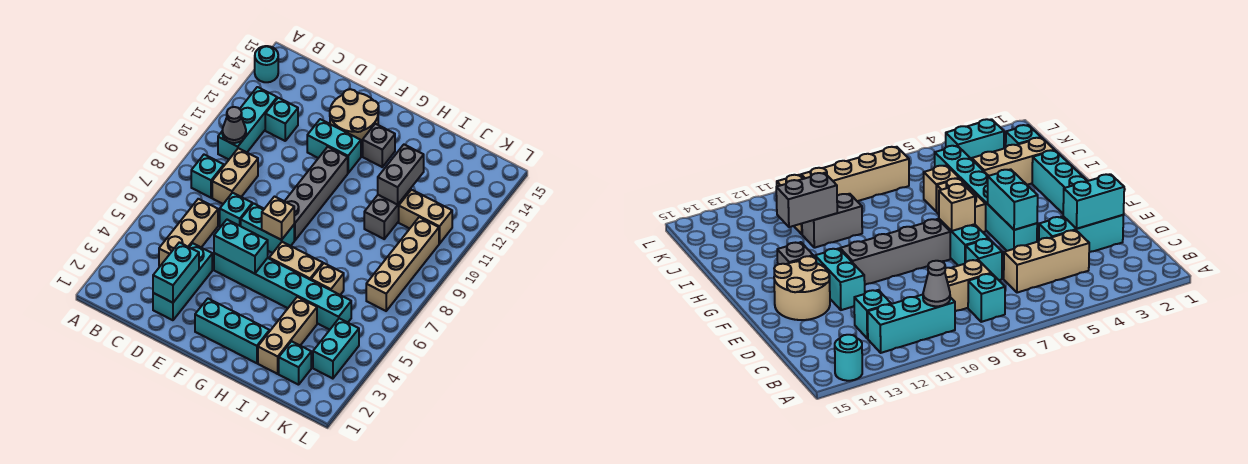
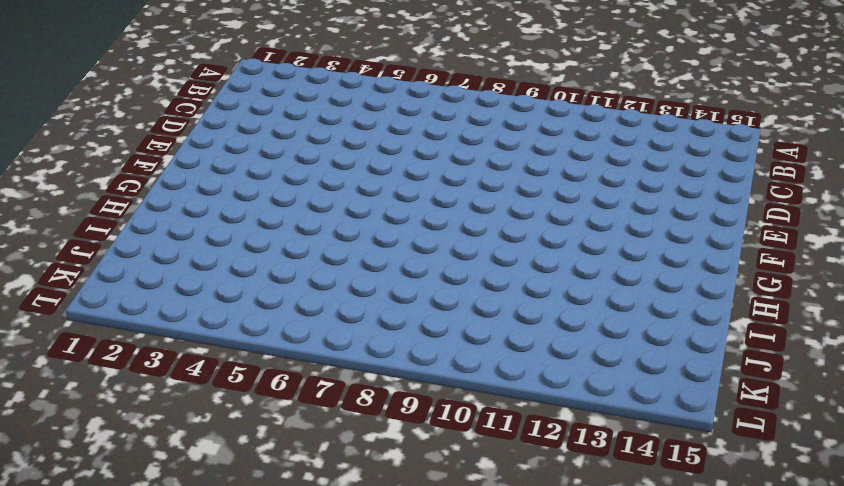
none -> cyan 1x1 round brick [255,46,278,82]
none -> cyan 1x1 brick [191,155,224,198]
none -> cyan 1x3 brick [218,87,277,159]

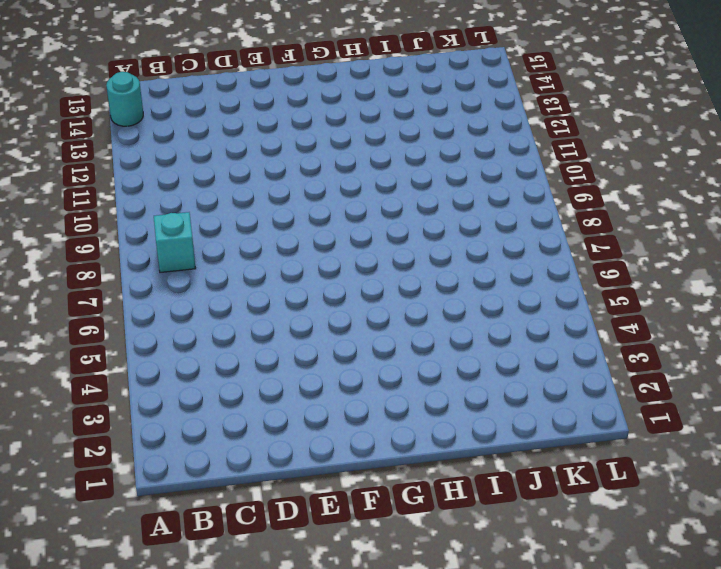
none -> cyan 1x3 brick [218,87,277,159]
none -> tan 1x3 brick [159,199,218,266]
none -> tan 1x2 brick [212,148,258,204]

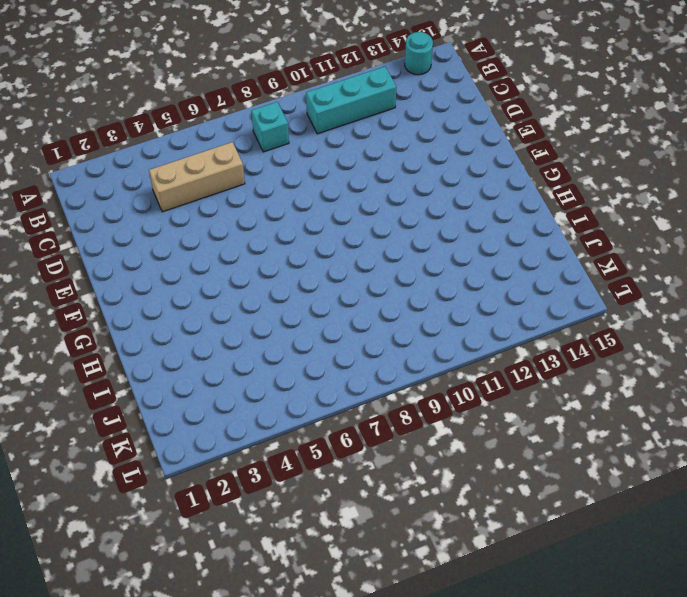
none -> tan 1x2 brick [212,148,258,204]
none -> cyan 1x1 brick [265,98,298,141]
none -> cyan 1x3 brick [153,243,212,320]

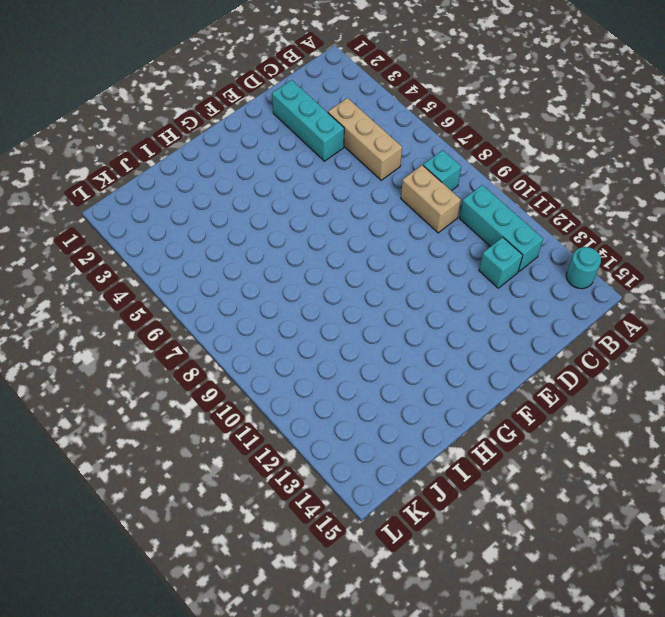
none -> cyan 1x1 brick [220,193,252,226]
none -> cyan 1x6 brick [214,253,351,330]
none -> cyan 1x2 brick [241,203,294,253]

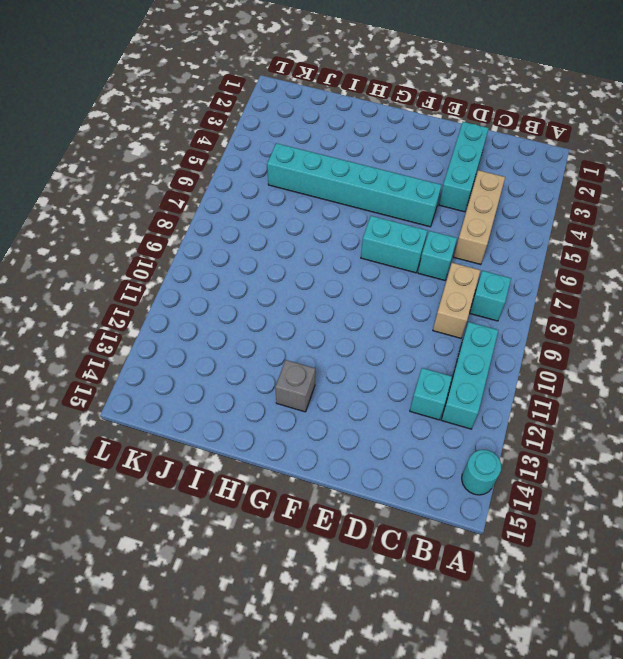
none -> cyan 1x2 brick [307,119,361,173]
none -> tan 2x2 round brick [330,89,379,148]
none -> cyan 1x3 brick [195,299,270,363]

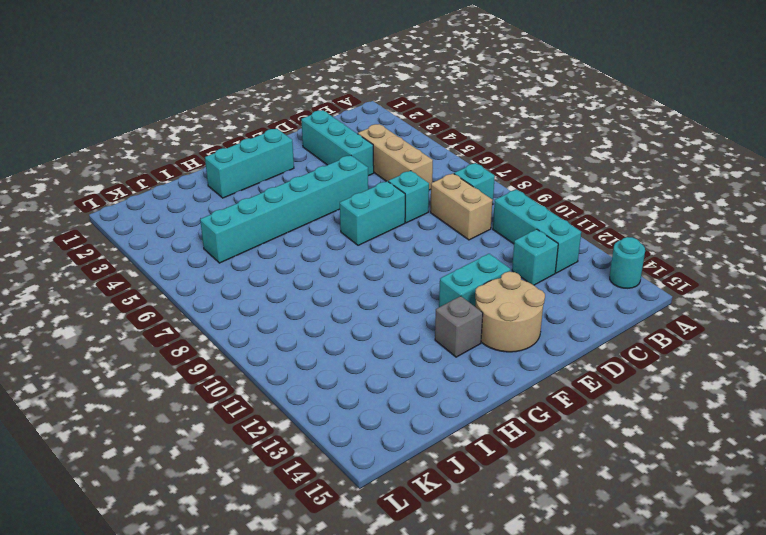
none -> grey 1x4 brick [284,147,348,241]
none -> tan 1x2 brick [269,242,323,280]
none -> tan 1x3 brick [258,297,317,374]

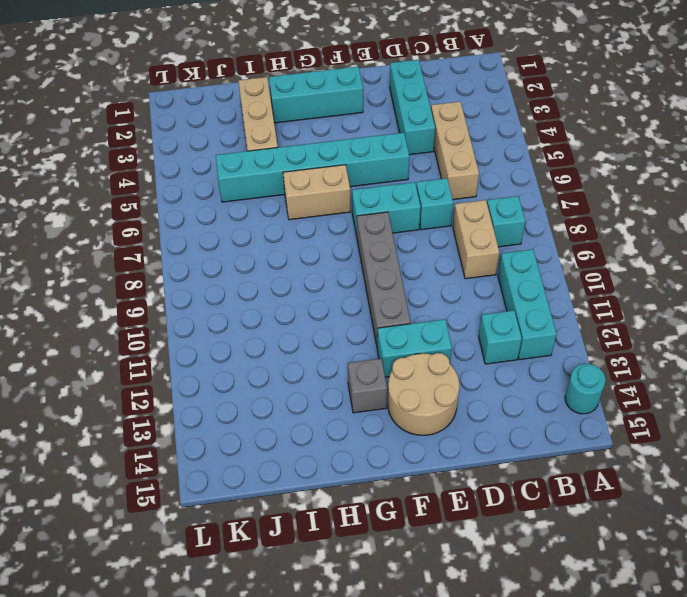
none -> tan 1x1 brick [311,263,344,295]
none -> grey 1x2 brick [364,190,410,239]
none -> cyan 1x1 brick [279,341,311,385]

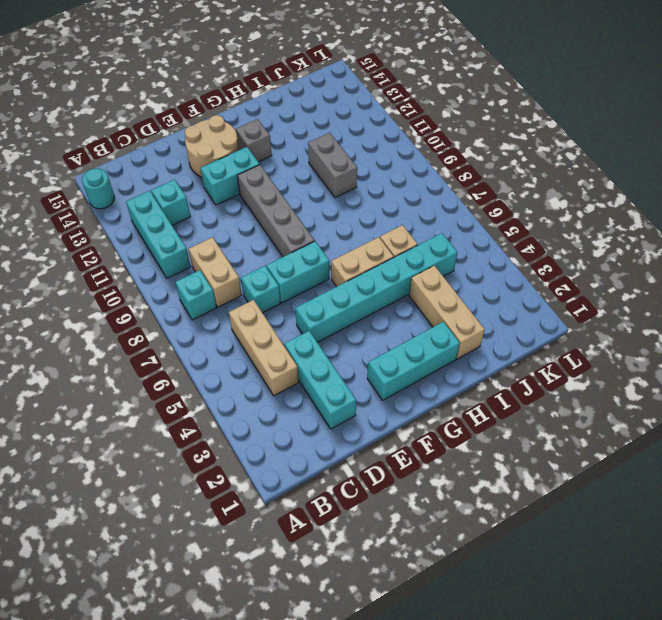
none -> cyan 1x1 brick [279,341,311,385]
none -> tan 1x2 brick [399,190,452,244]
none -> cyan 1x2 brick [313,318,359,379]

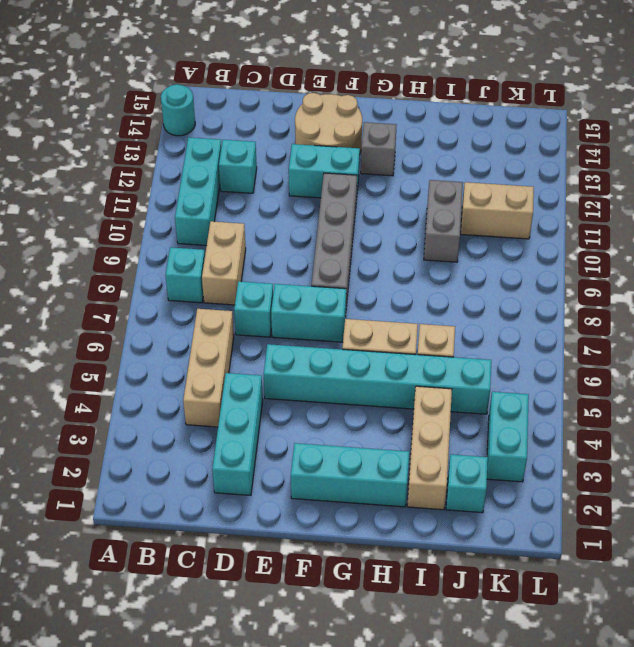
none -> tan 1x4 brick [366,217,439,311]
none -> grey 1x1 cone [222,107,246,143]
none -> cyan 1x2 brick [153,242,199,303]

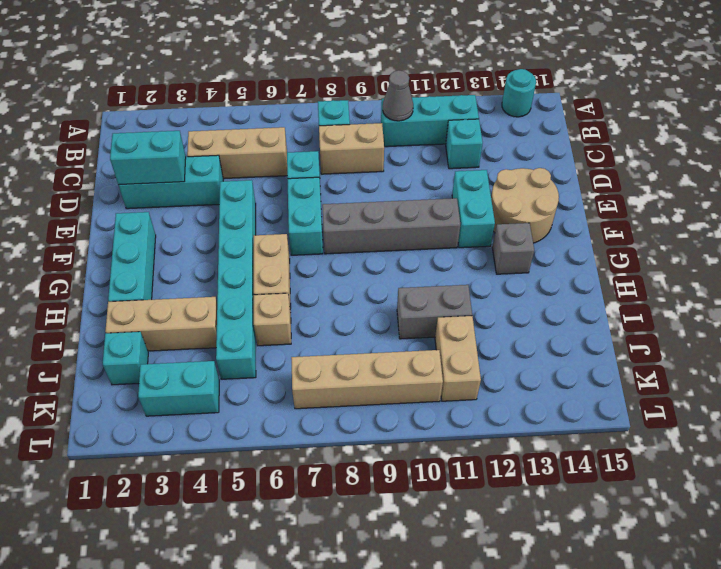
none -> cyan 1x2 brick [214,220,268,274]
none -> tan 1x1 brick [262,197,294,240]
none -> grey 1x2 brick [378,145,424,205]

